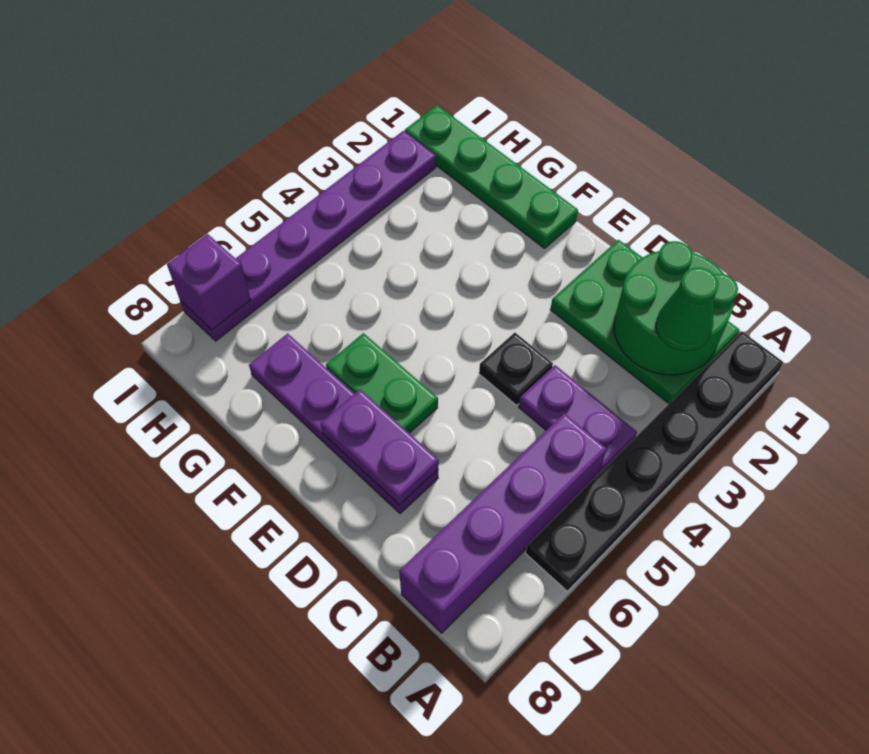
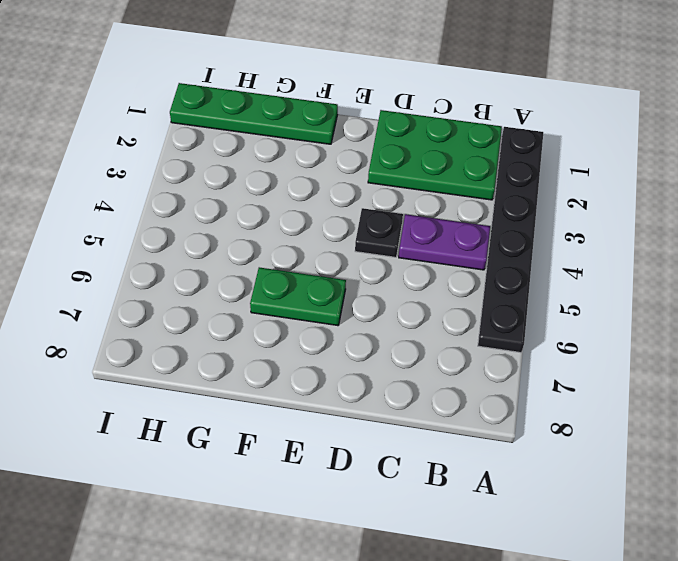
none -> purple 1x4 brick [399,413,607,633]
none -> purple 1x4 plate [249,333,438,514]
none -> purple 1x6 plate [180,131,436,341]

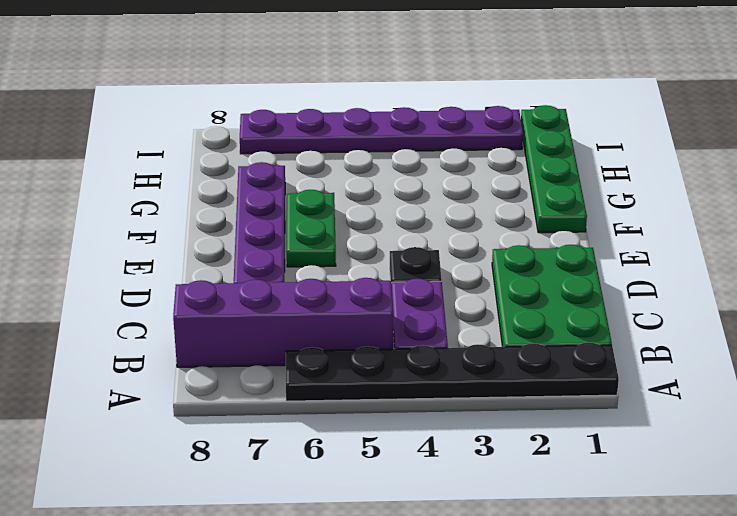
none -> green 2x2 round brick [614,241,738,375]
none -> purple 1x2 plate [321,389,439,505]
none -> purple 1x1 brick [167,234,251,330]

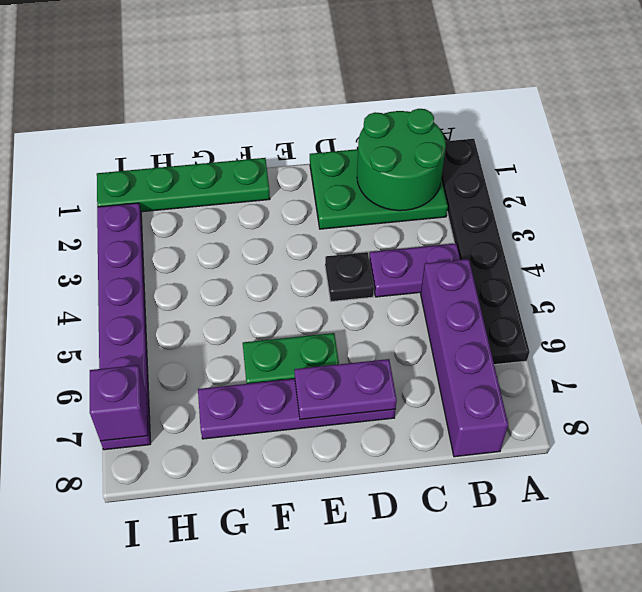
none -> green 1x1 cone [656,268,718,351]

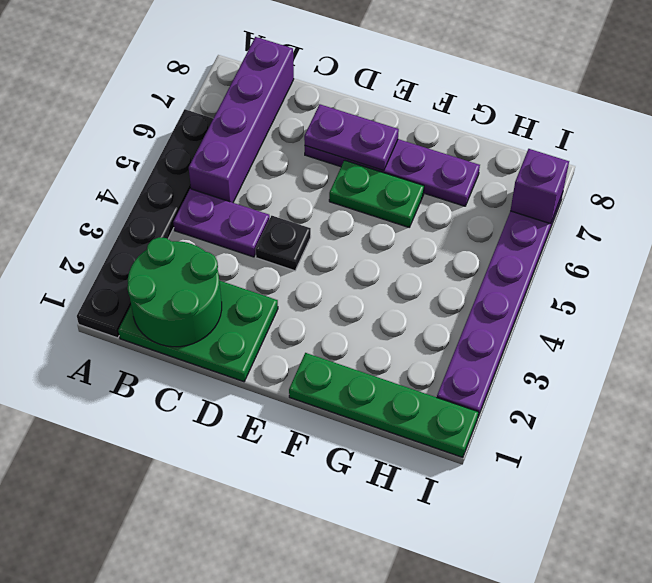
none -> green 1x1 cone [656,268,718,351]

